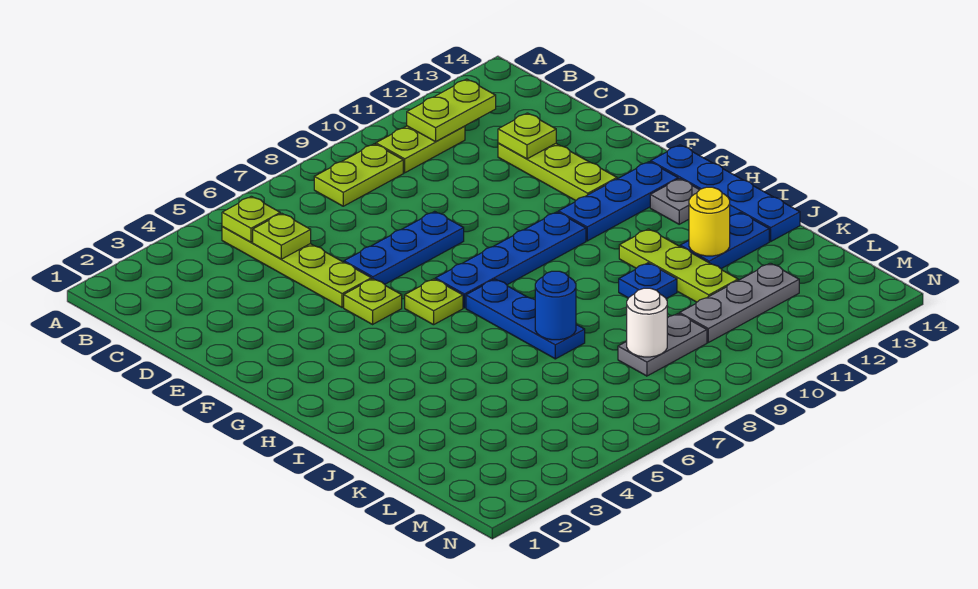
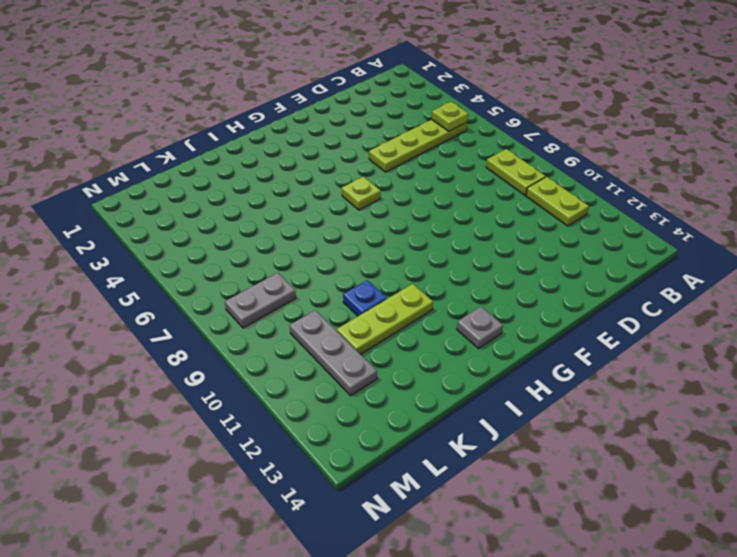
grey 1x2 plate [225,273,296,328] -> grey 1x2 plate turned to [618,314,707,376]
none -> lime 1x3 plate [498,143,617,201]
none -> blue 1x3 plate [344,211,464,284]
none -> lime 1x1 plate [344,279,402,324]

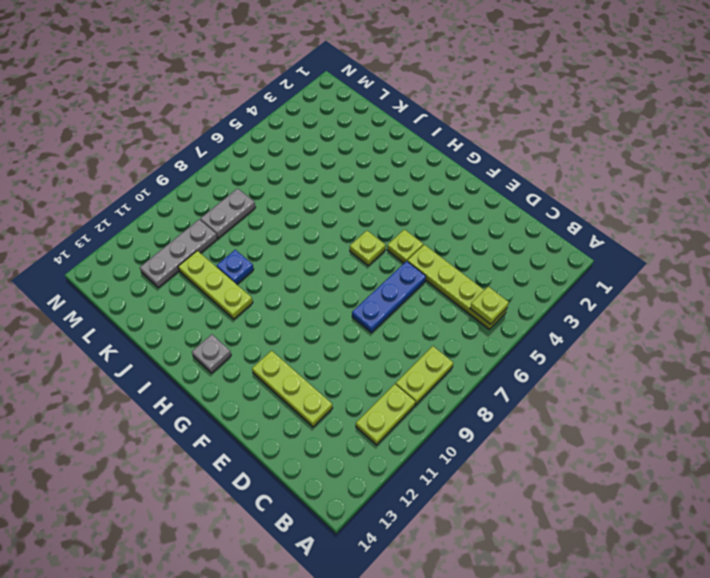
none -> blue 1x4 plate [435,212,586,308]
none -> blue 1x3 plate [558,162,678,241]
none -> blue 1x4 plate [651,145,800,241]

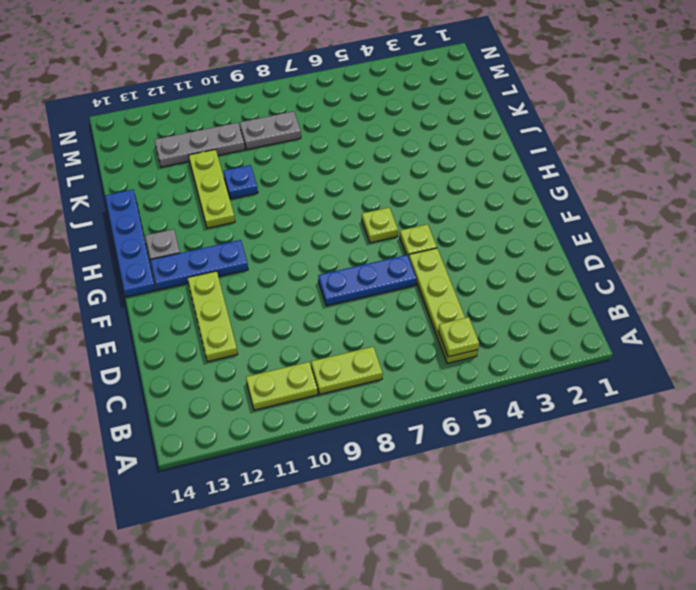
none -> blue 1x4 plate [435,212,586,308]
none -> blue 1x3 plate [466,279,585,359]
none -> blue 1x2 plate [680,213,769,269]

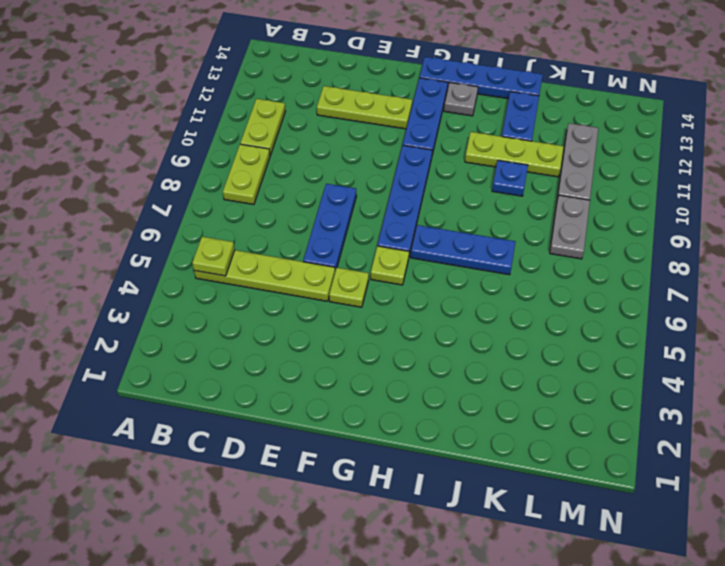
none -> lime 1x2 plate [407,79,496,142]
none -> lime 1x1 plate [253,213,311,259]
none -> lime 1x1 plate [498,113,556,159]

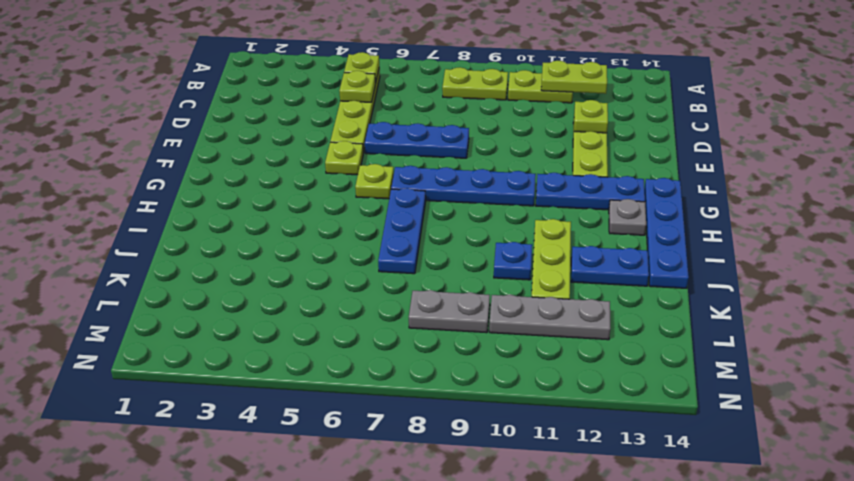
none -> blue 1x1 round brick [535,271,576,340]
none -> yellow 1x1 round brick [689,187,730,256]
none -> white 1x1 round brick [627,288,667,357]

